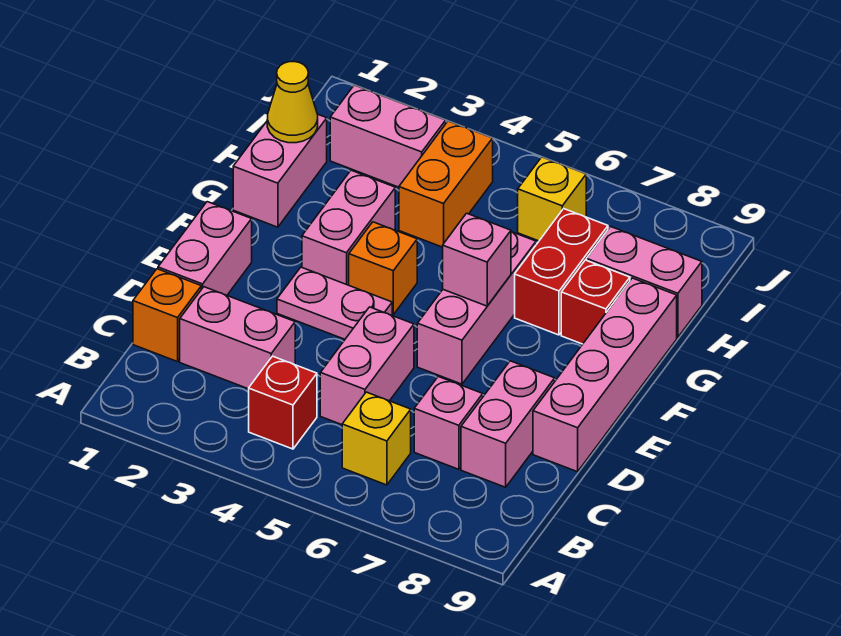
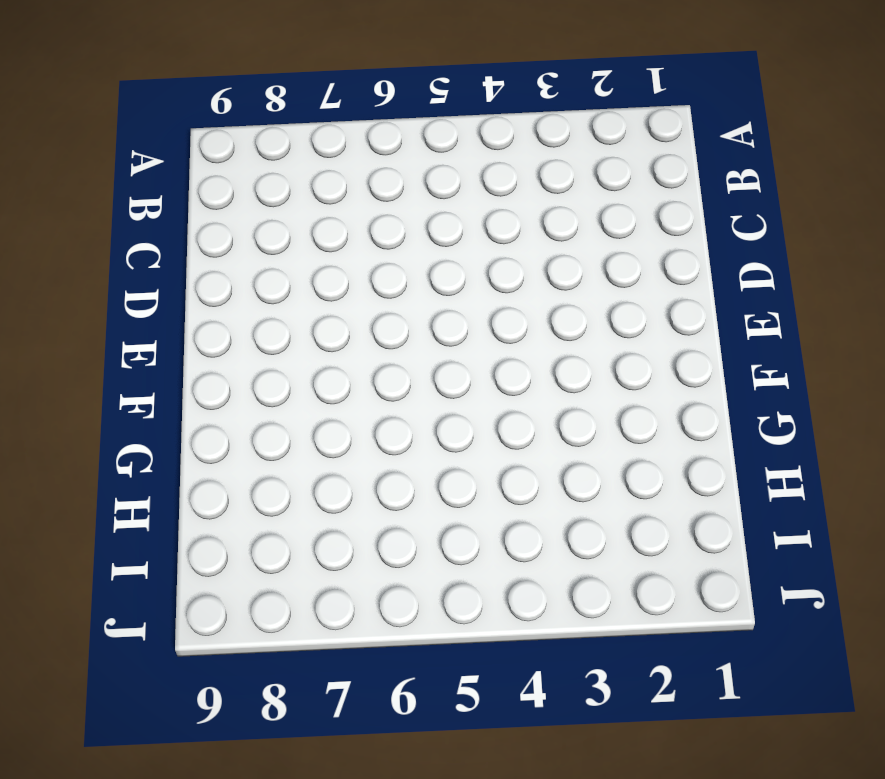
none -> red 1x1 brick [249,356,317,449]
none -> yellow 1x1 brick [342,392,411,485]
none -> orange 1x1 brick [133,269,201,362]

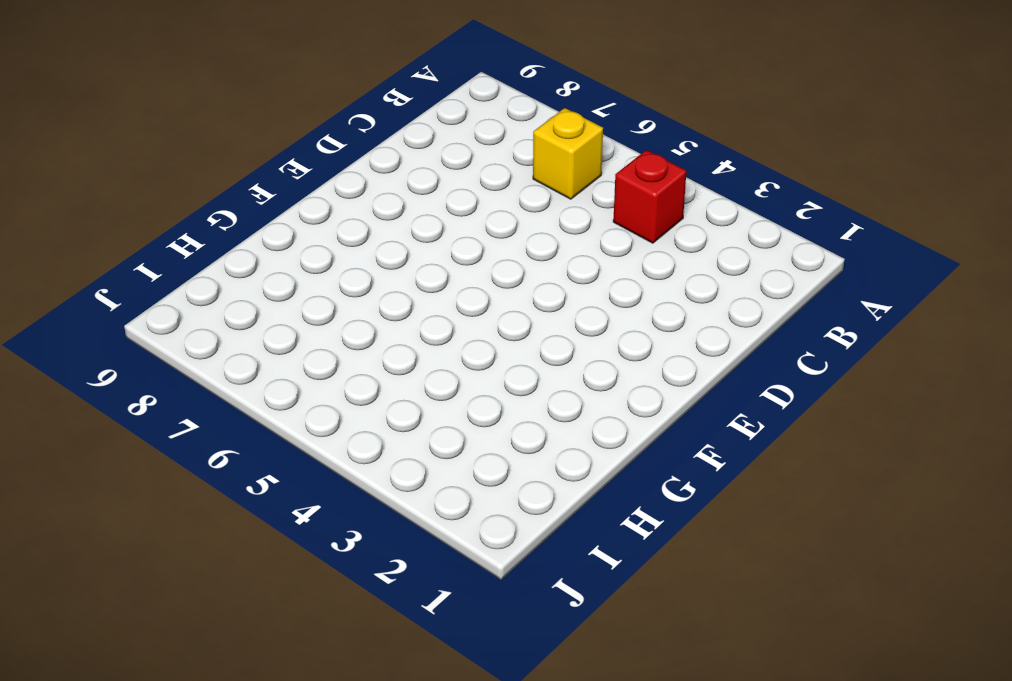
none -> orange 1x1 brick [133,269,201,362]
none -> pink 1x2 brick [180,287,295,389]
none -> pink 1x2 brick [320,307,414,425]

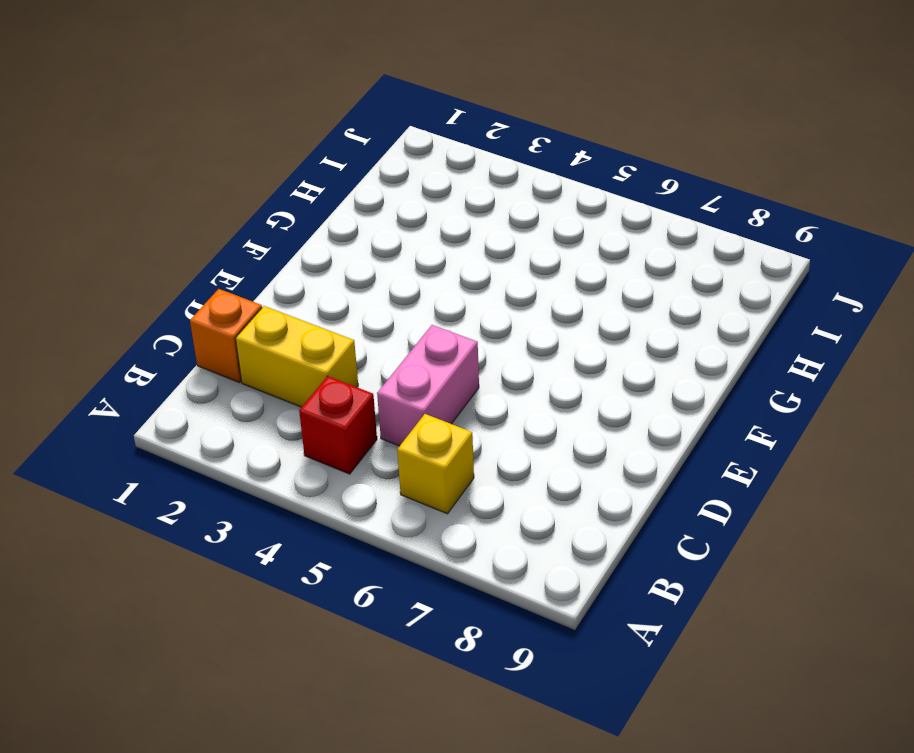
yellow 1x2 brick [235,306,358,407] -> pink 1x2 brick [180,287,295,389]
none -> pink 1x1 brick [414,377,483,469]
none -> pink 1x2 brick [461,361,555,487]
none -> pink 1x2 brick [158,202,252,295]

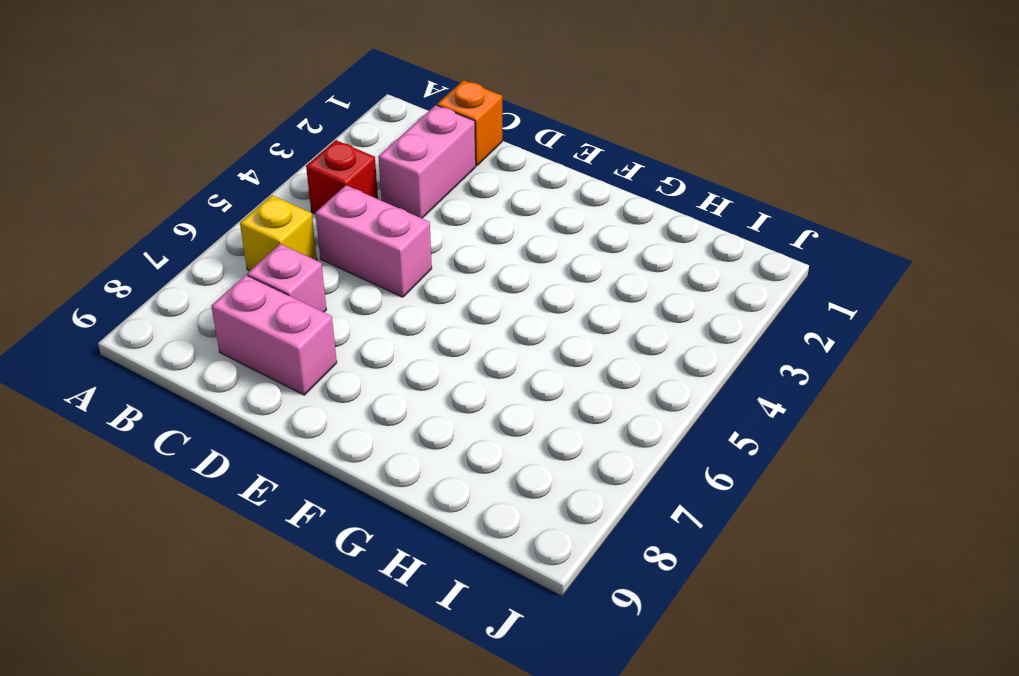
none -> pink 1x2 brick [158,202,252,295]
none -> pink 1x4 brick [533,278,677,472]
none -> pink 1x2 plate [277,267,392,339]

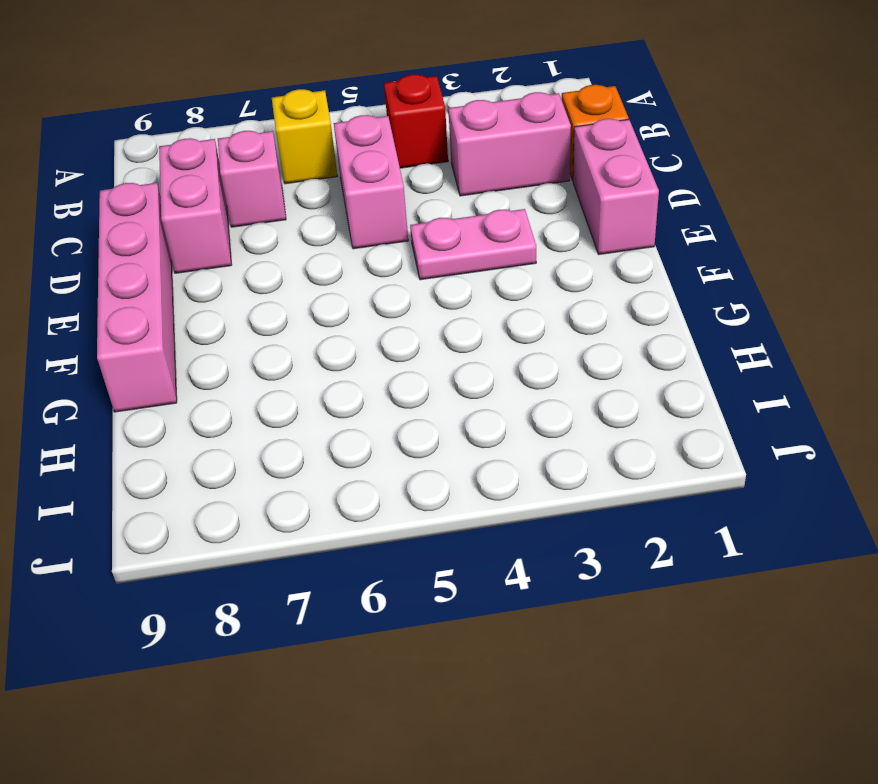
none -> pink 1x3 brick [417,232,536,384]
none -> pink 1x2 brick [302,170,395,285]
none -> orange 1x1 brick [349,222,417,315]

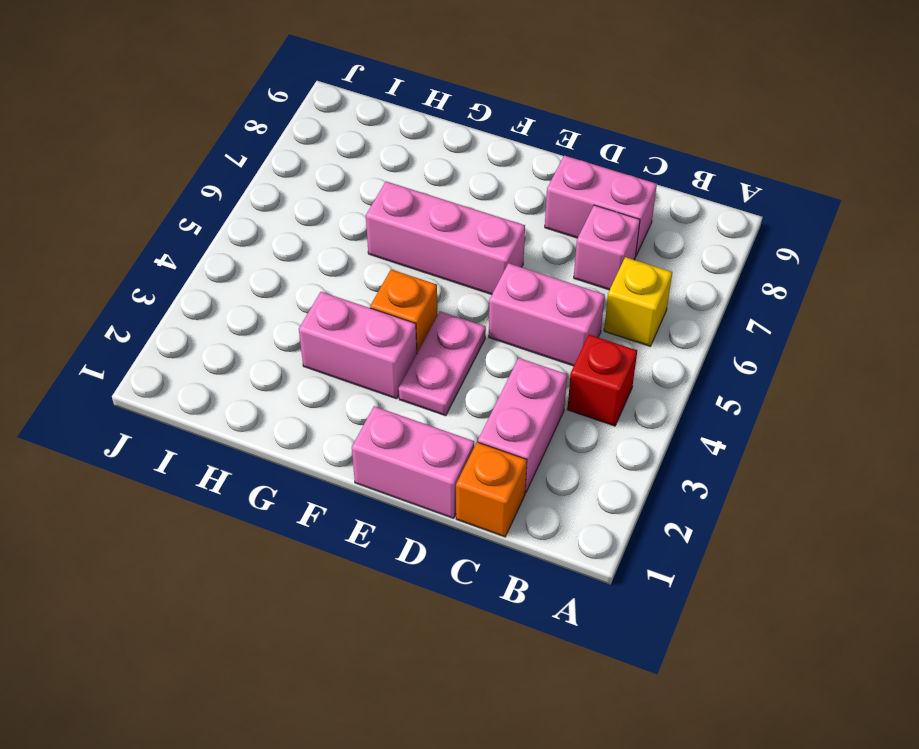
none -> pink 1x4 brick [533,278,677,472]
none -> pink 1x2 brick [233,115,327,227]
none -> red 1x2 brick [515,209,608,335]

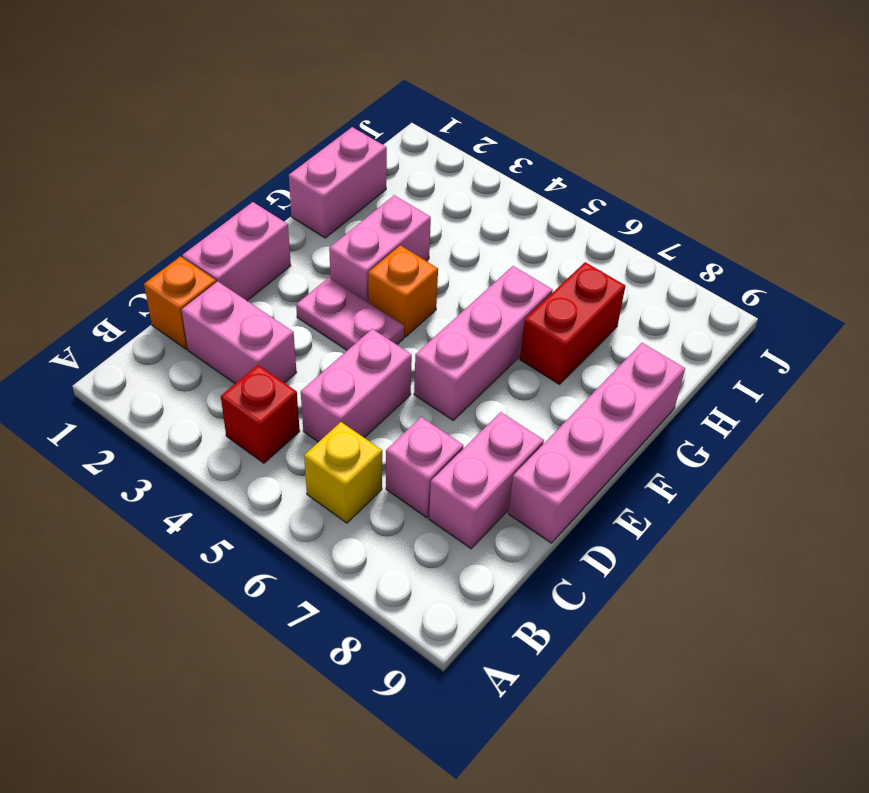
none -> red 1x1 brick [561,260,630,344]
none -> orange 1x2 brick [399,121,493,247]
none -> pink 1x2 brick [586,227,702,337]

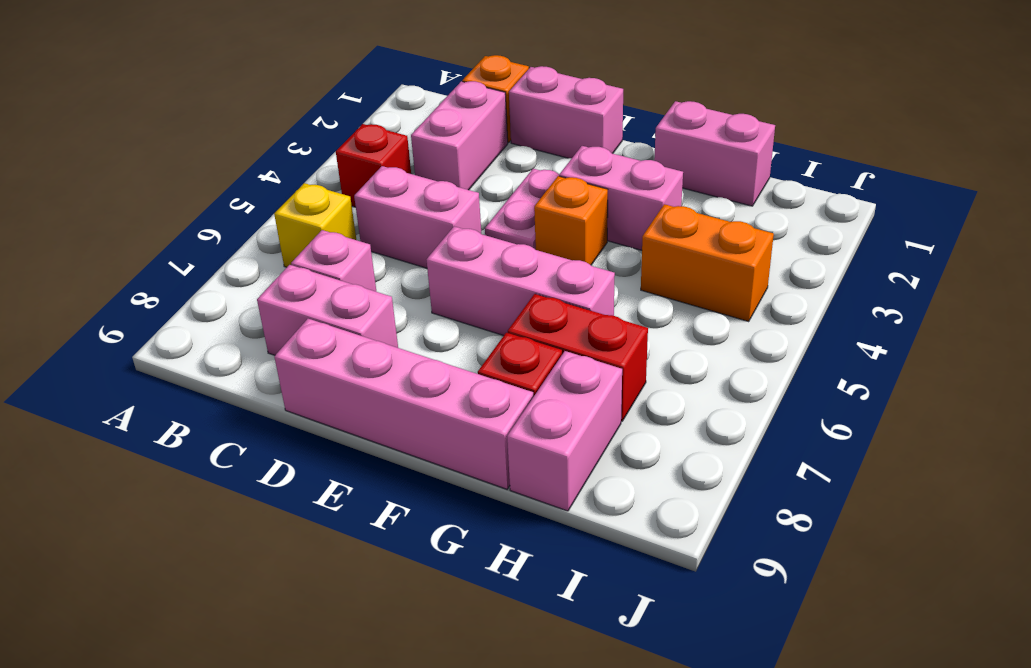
none -> pink 1x2 brick [330,85,446,187]
none -> yellow 1x1 brick [518,157,586,241]
none -> pink 1x1 brick [443,213,511,306]

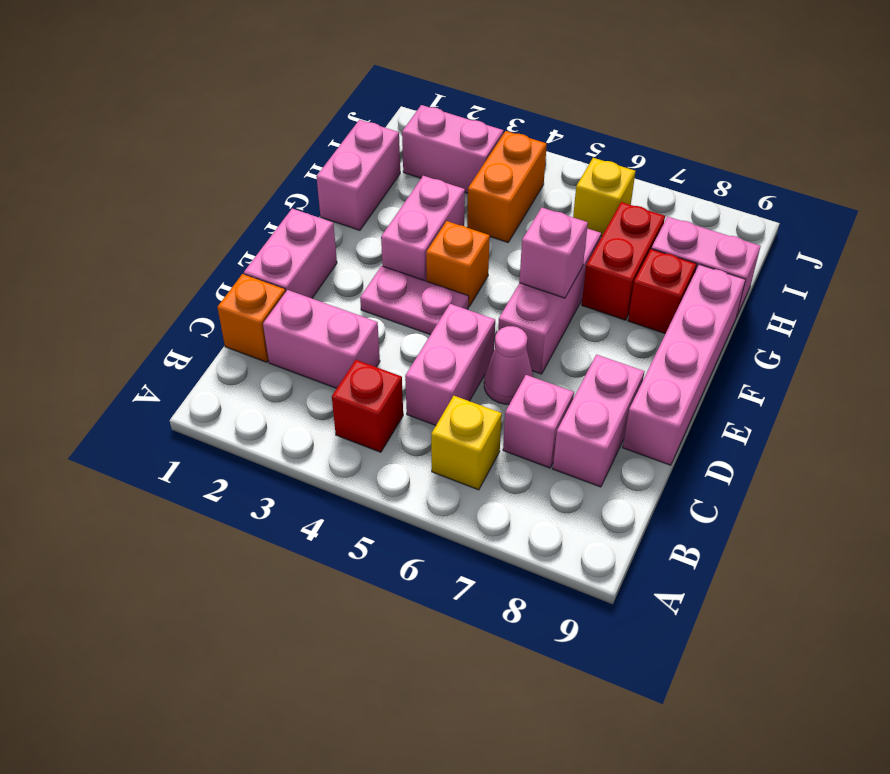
pink 1x1 cone [484,326,533,405] -> none
none -> yellow 1x1 cone [267,62,318,143]

